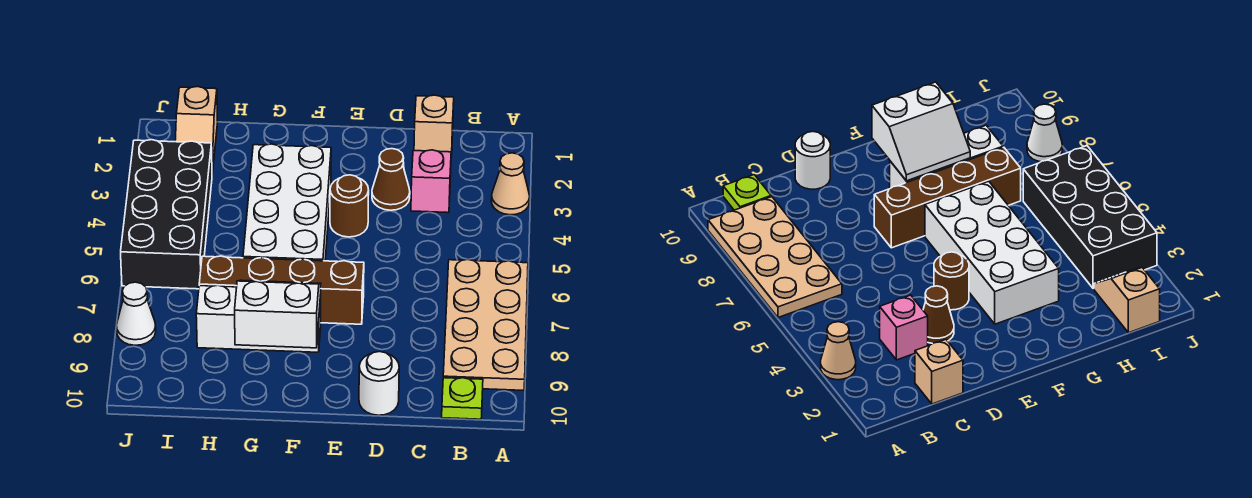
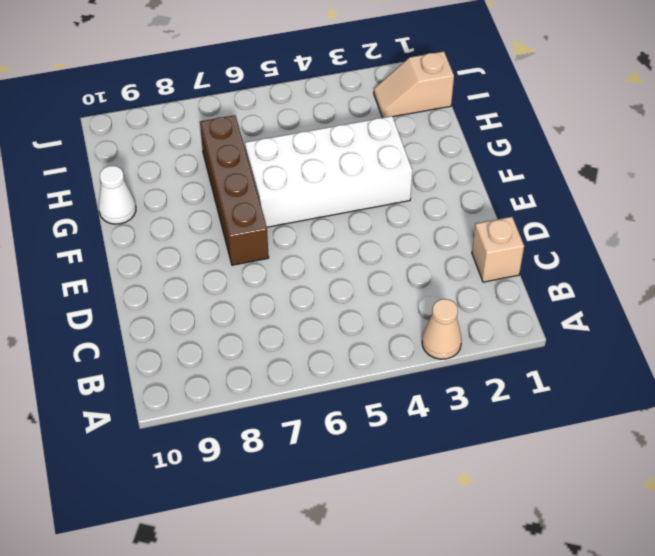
white 1x1 cone [99,166,136,224] -> white 1x1 cone moved to [117,282,156,345]
none -> tan 2x4 plate [443,259,528,390]
none -> lime 1x1 plate [442,378,483,419]
none -> pink 1x1 brick [411,150,451,213]

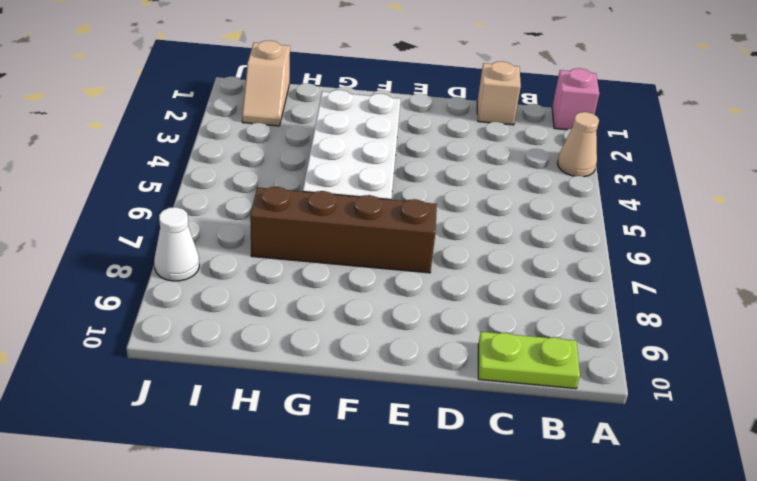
pink 1x1 brick [552,68,599,130] -> pink 1x1 brick moved to [411,150,451,213]
lime 1x2 plate [478,332,580,389] -> lime 1x1 plate [442,378,483,419]
none -> tan 2x4 plate [443,259,528,390]
none -> brown 1x1 cone [372,149,410,210]
none -> white 1x1 round brick [359,352,399,415]

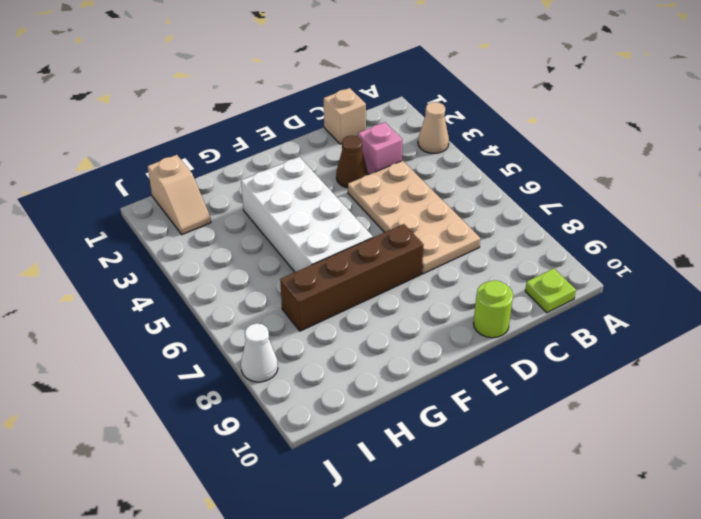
tan 2x4 plate [348,161,480,274] -> tan 2x4 plate moved to [443,259,528,390]
lime 1x1 round brick [473,280,513,338] -> white 1x1 round brick [359,352,399,415]
none -> brown 1x1 round brick [330,175,369,237]
none -> white 1x3 brick [196,285,321,352]
none -> black 2x4 brick [121,140,212,289]

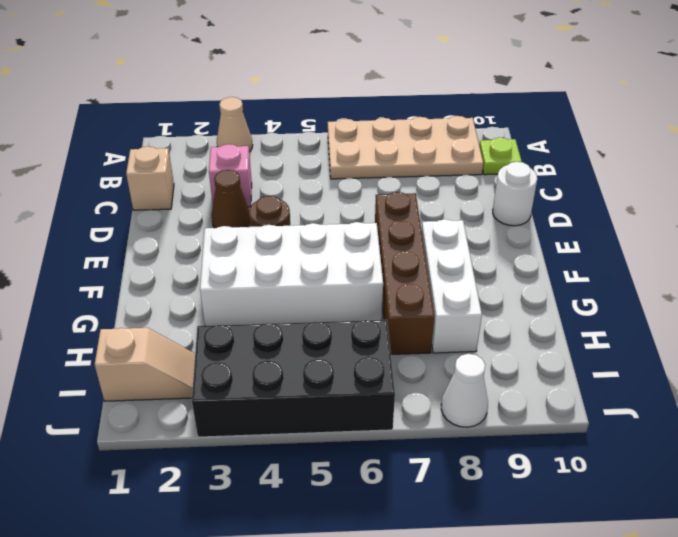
none -> white 2x2 slope [235,280,321,348]

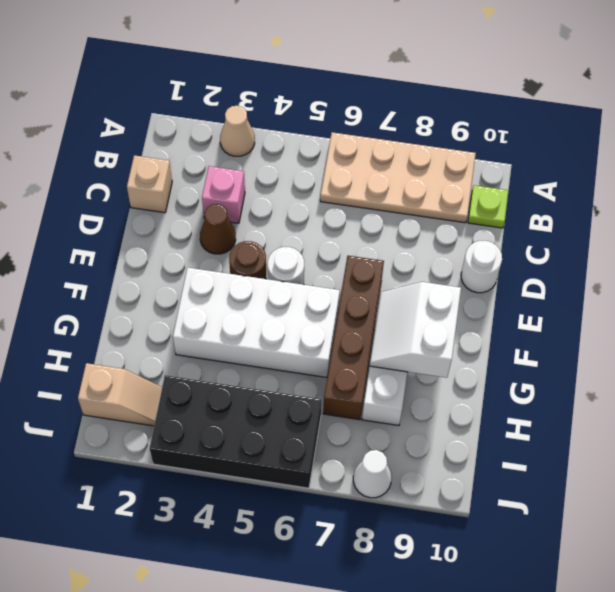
white 1x1 round brick [268,247,304,285] -> none

